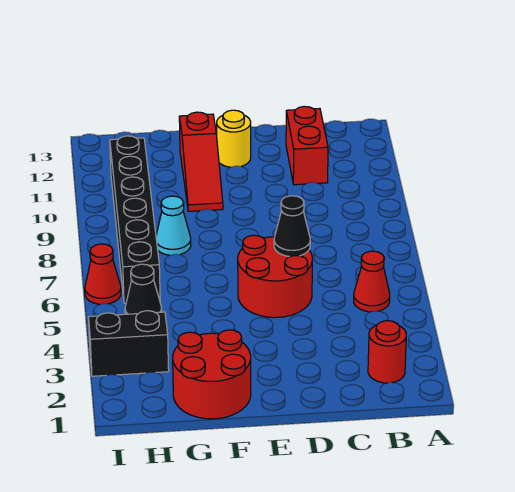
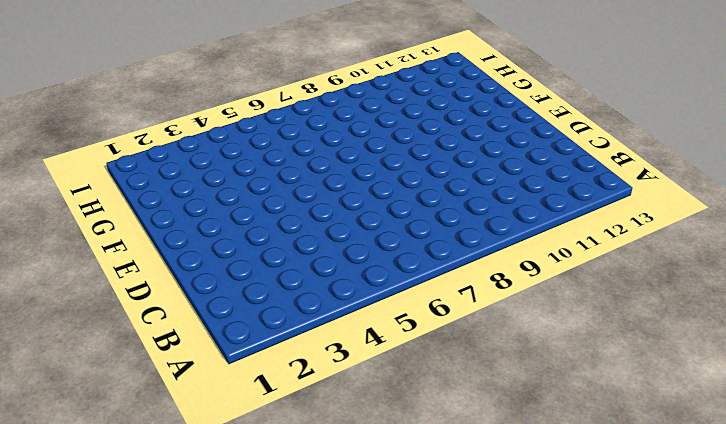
none -> red 1x1 round brick [368,321,406,383]
none -> red 1x1 cone [354,251,390,312]
none -> red 1x2 brick [286,107,328,185]

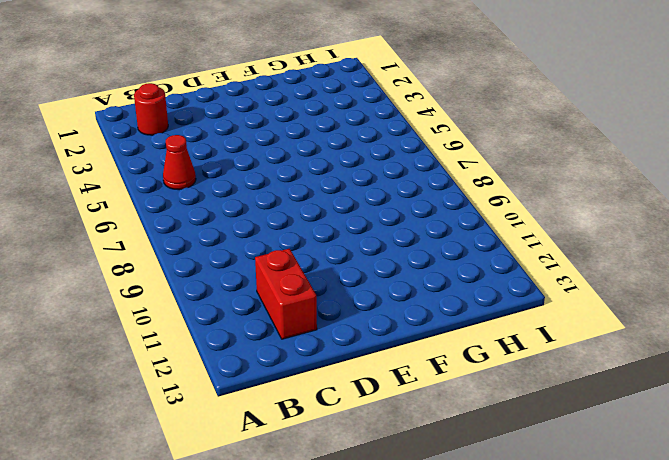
none -> red 2x2 round brick [238,235,312,318]
none -> yellow 1x1 round brick [217,110,251,167]
none -> red 2x2 round brick [173,330,251,419]

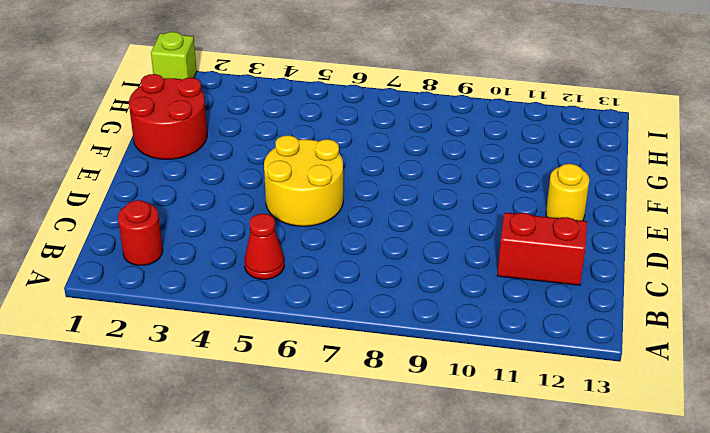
yellow 2x2 round brick [264,135,343,226] -> red 2x2 round brick [238,235,312,318]
lime 1x1 brick [151,32,197,79] -> none
none -> red 1x3 slope [179,112,223,211]
none -> cyan 1x1 cone [156,196,191,255]
none -> black 1x2 brick [88,311,169,376]

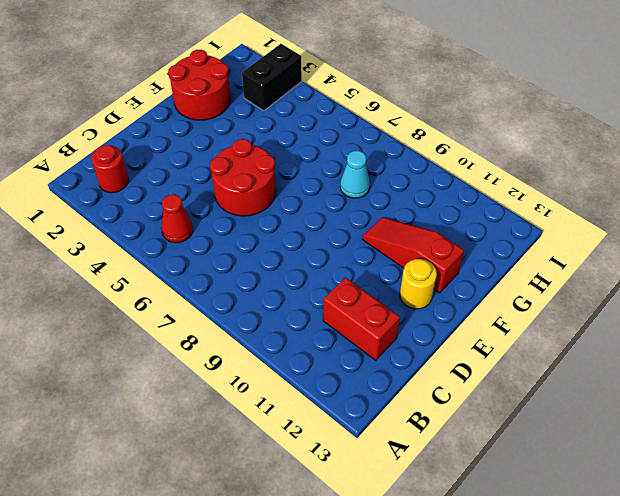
none -> black 1x1 cone [125,264,162,314]
none -> black 1x6 brick [110,136,160,303]
none -> red 1x1 cone [85,244,121,304]

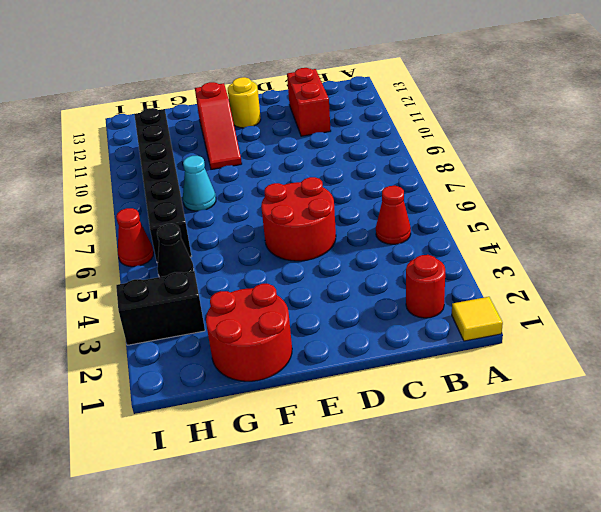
yellow 1x1 tile [452,297,503,341] -> none
none -> black 1x1 cone [274,196,310,257]

